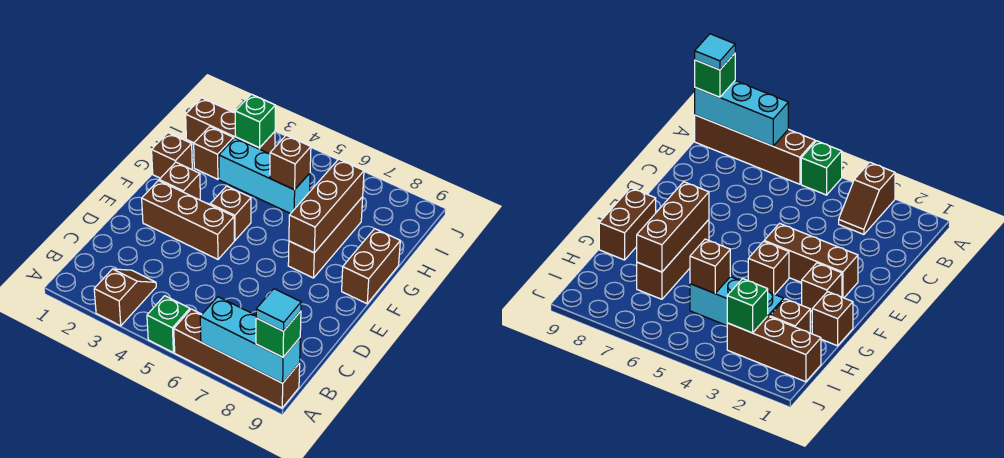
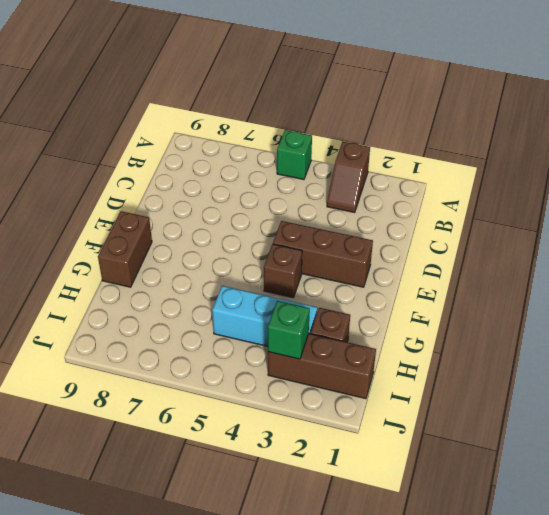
none -> brown 1x4 brick [174,309,300,408]
none -> brown 1x1 brick [159,162,200,200]
none -> brown 1x3 brick [288,197,363,278]

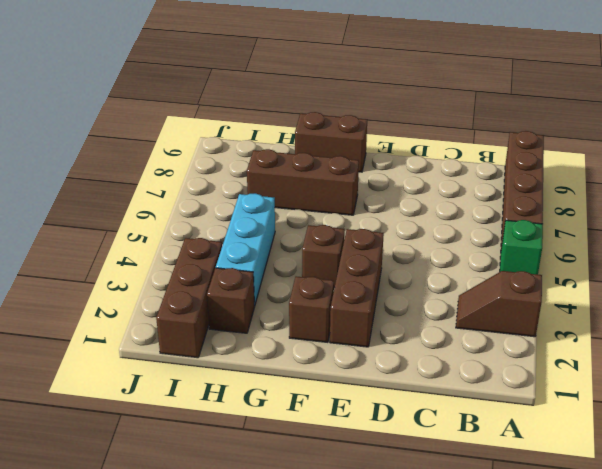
none -> brown 1x1 brick [152,133,192,178]
none -> cyan 1x3 brick [200,297,300,383]
none -> brown 1x3 brick [289,159,364,253]

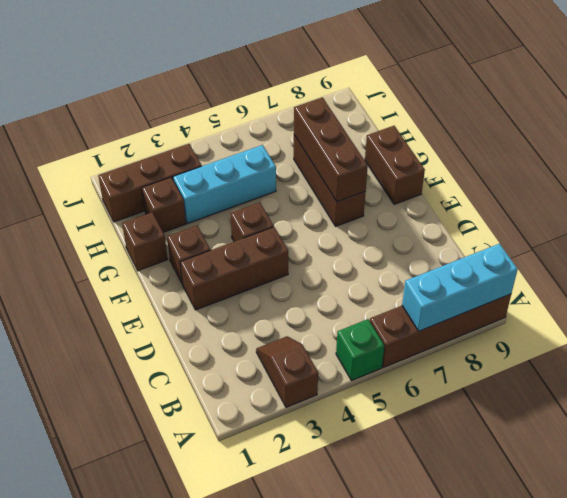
none -> brown 1x1 brick [270,135,311,190]
none -> green 1x1 brick [235,94,275,148]
none -> green 1x1 brick [256,311,301,357]

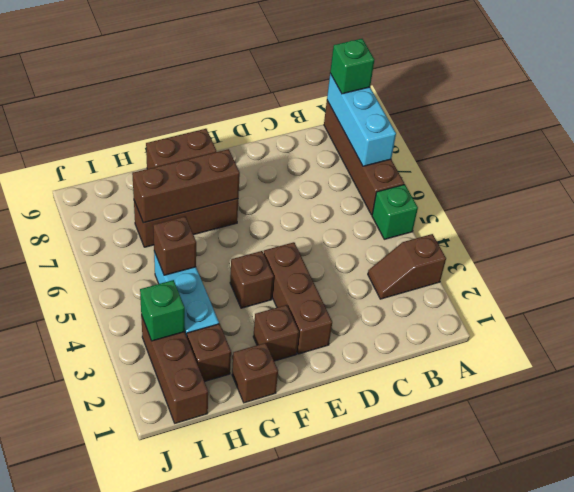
none -> cyan 1x1 tile [256,289,301,331]

